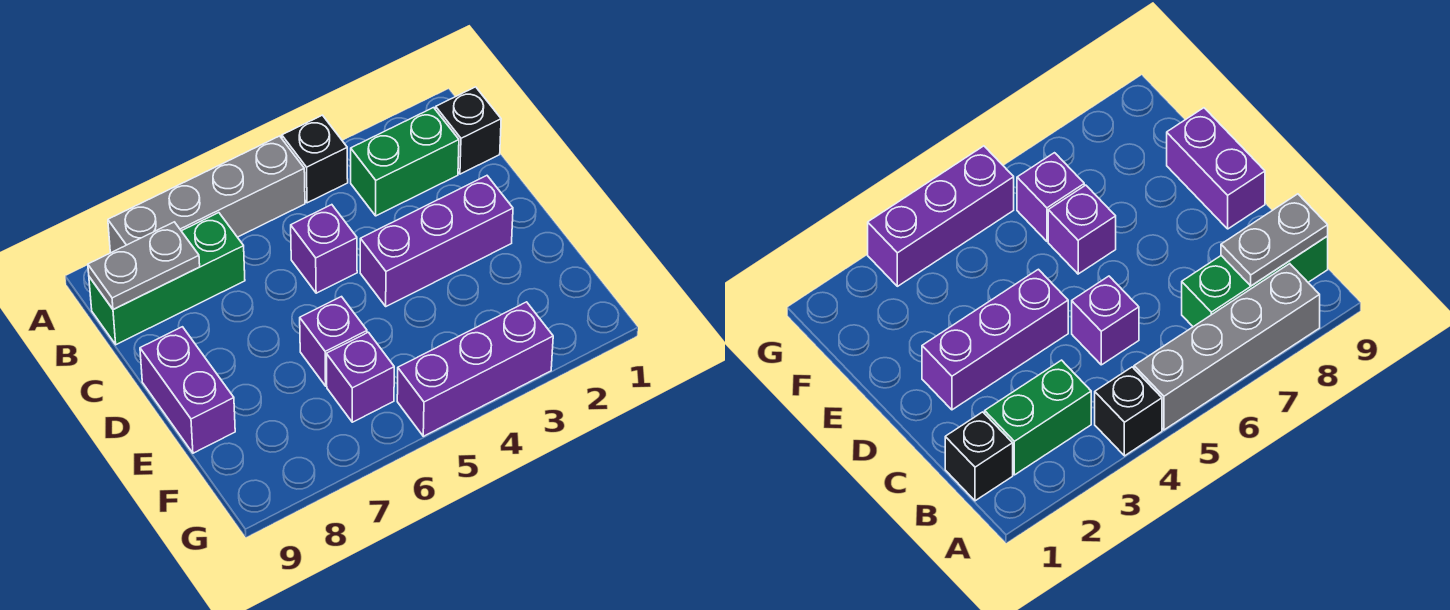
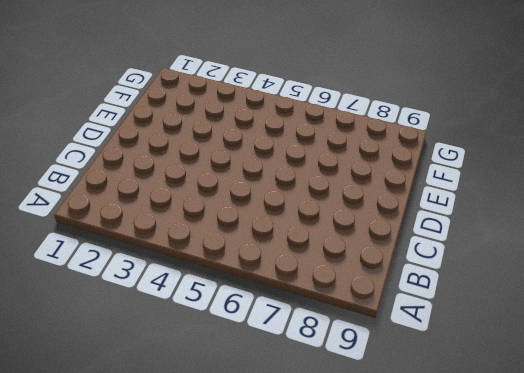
none -> black 1x1 brick [282,115,348,203]
none -> grey 1x4 brick [108,136,305,253]
none -> black 1x1 brick [436,87,501,174]

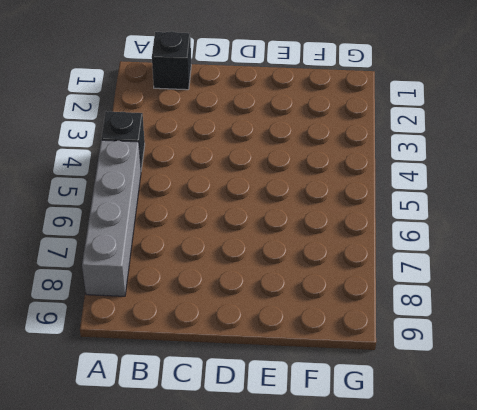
none -> green 1x2 brick [351,108,459,216]
none -> green 1x3 brick [89,213,245,345]
none -> purple 1x1 brick [291,205,357,293]

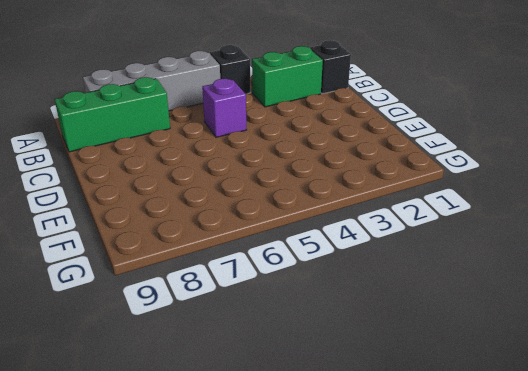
none -> purple 1x3 brick [360,176,513,306]
none -> purple 1x2 brick [140,327,235,453]
none -> purple 1x1 brick [300,297,367,386]

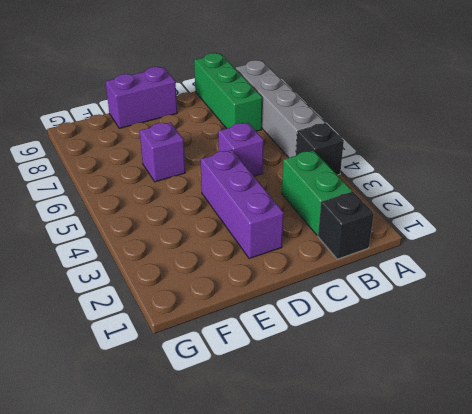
none -> purple 1x1 brick [326,332,394,422]
none -> purple 1x3 brick [397,302,553,436]
none -> grey 1x2 plate [88,222,200,310]

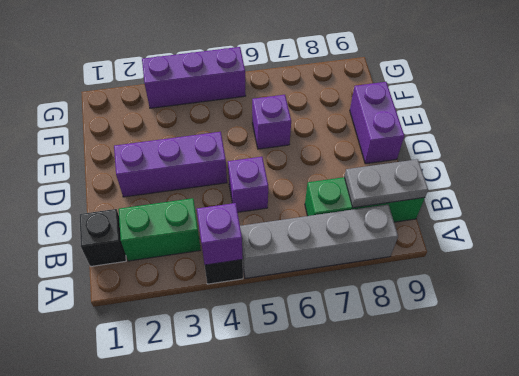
purple 1x1 brick [197,203,243,265] -> purple 1x1 brick moved to [326,332,394,422]

